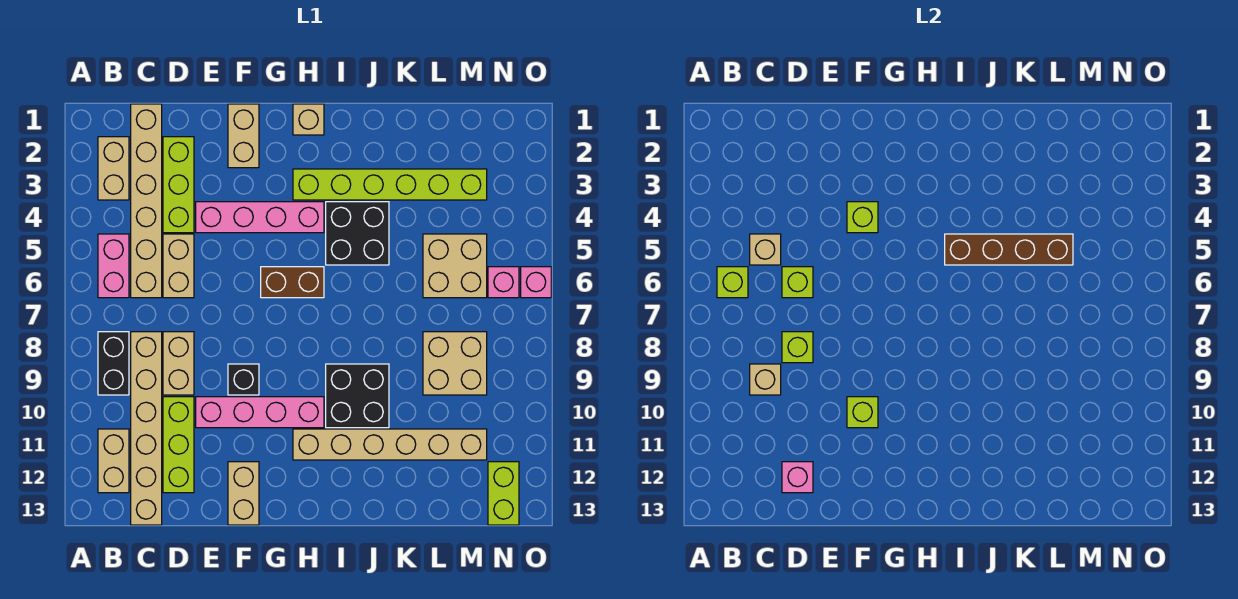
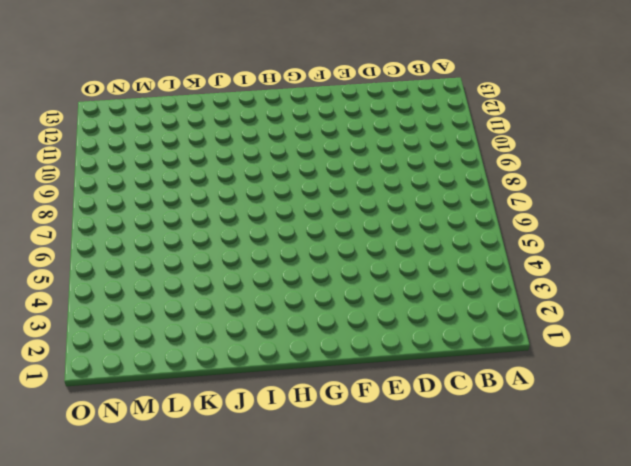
none -> tan 1x2 brick [98,137,129,200]
none -> pink 1x2 brick [98,234,129,298]
none -> black 1x2 brick [98,332,129,395]
none -> tan 1x2 brick [98,429,129,493]

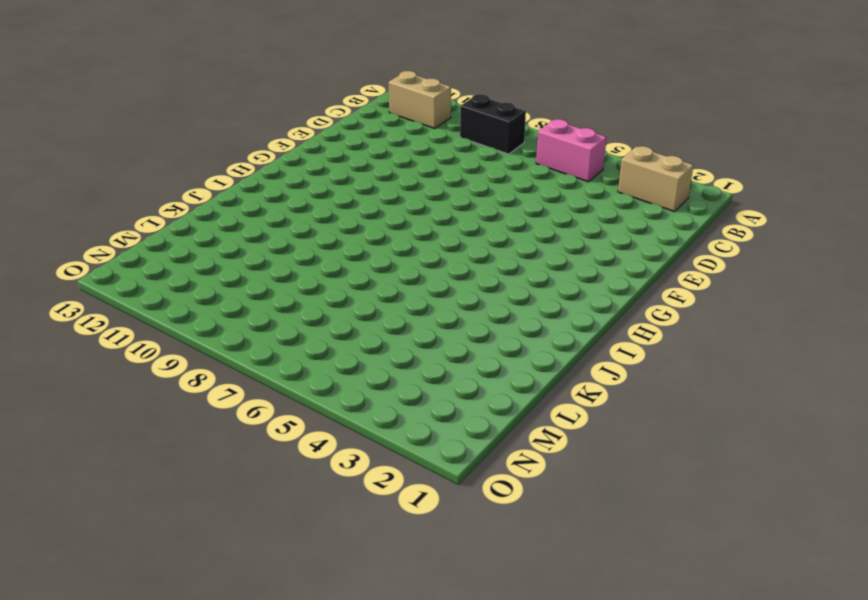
none -> tan 1x6 brick [131,104,162,298]
none -> tan 1x6 brick [131,332,162,525]
none -> lime 1x3 brick [163,137,194,233]
none -> tan 1x2 brick [163,234,194,298]

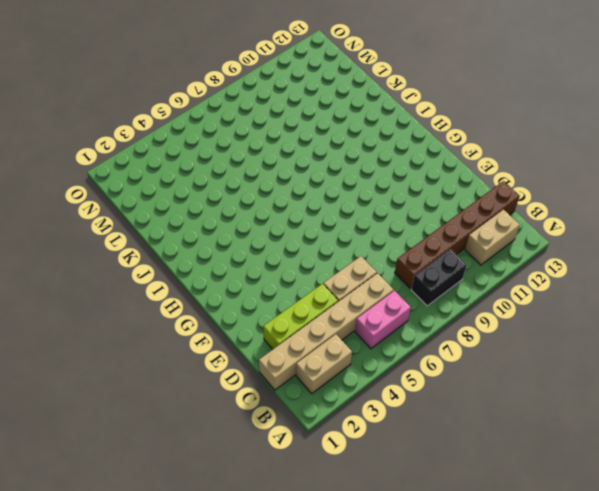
brown 1x6 brick [395,181,520,289] -> tan 1x6 brick [131,332,162,525]
none -> tan 1x2 brick [163,332,194,395]
none -> lime 1x3 brick [163,397,194,493]
none -> pink 1x4 brick [196,202,324,233]
none -> pink 1x4 brick [196,397,324,428]

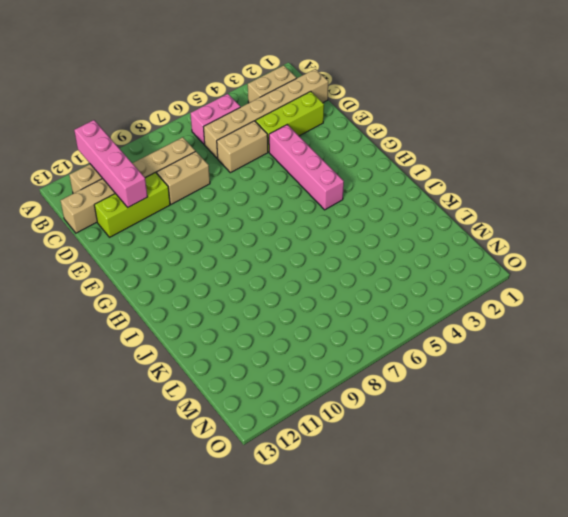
pink 1x4 brick [74,120,147,207] -> pink 1x4 brick moved to [196,397,324,428]
none -> black 1x2 brick [98,332,129,395]
none -> tan 1x2 brick [228,104,259,168]
none -> black 1x1 brick [228,364,259,395]
none -> tan 1x2 brick [228,462,259,525]

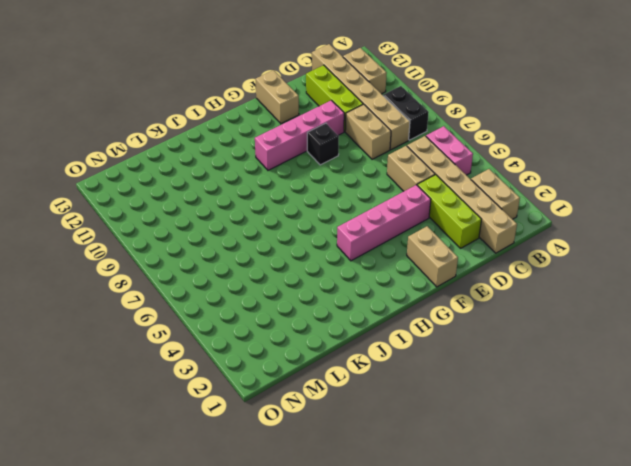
none -> brown 1x2 brick [261,267,324,298]
none -> tan 1x1 brick [293,104,324,135]
none -> lime 1x6 brick [293,169,487,200]
none -> tan 1x6 brick [293,429,487,460]

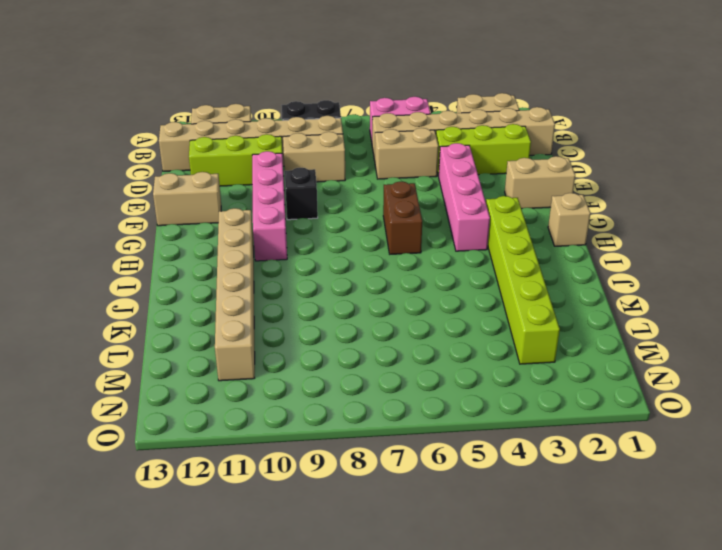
none -> black 2x2 brick [326,202,389,265]
none -> black 2x2 brick [326,364,389,428]
none -> tan 2x2 brick [423,234,487,298]
none -> tan 2x2 brick [423,332,487,395]

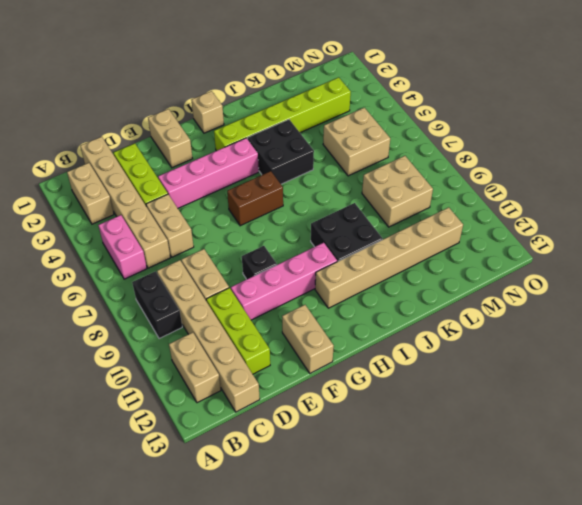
none -> pink 1x1 brick [488,267,519,298]
none -> lime 1x2 brick [488,462,519,525]
none -> pink 1x1 brick [521,267,551,298]
none -> lime 1x1 brick [717,267,748,298]

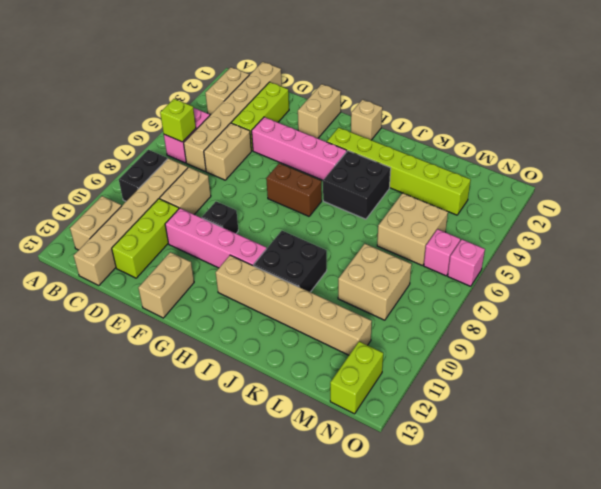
none -> tan 1x1 brick [750,234,781,265]
none -> tan 1x1 brick [750,364,781,395]
none -> lime 1x1 brick [782,267,813,298]
none -> lime 1x1 brick [782,332,813,363]

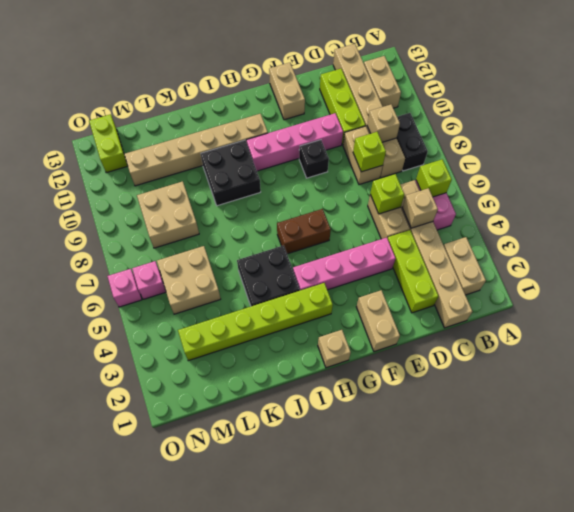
none -> pink 1x1 brick [782,462,813,493]
none -> lime 1x1 brick [847,202,878,233]
none -> lime 1x1 brick [847,397,878,428]
none -> brown 1x4 brick [945,234,1073,265]

